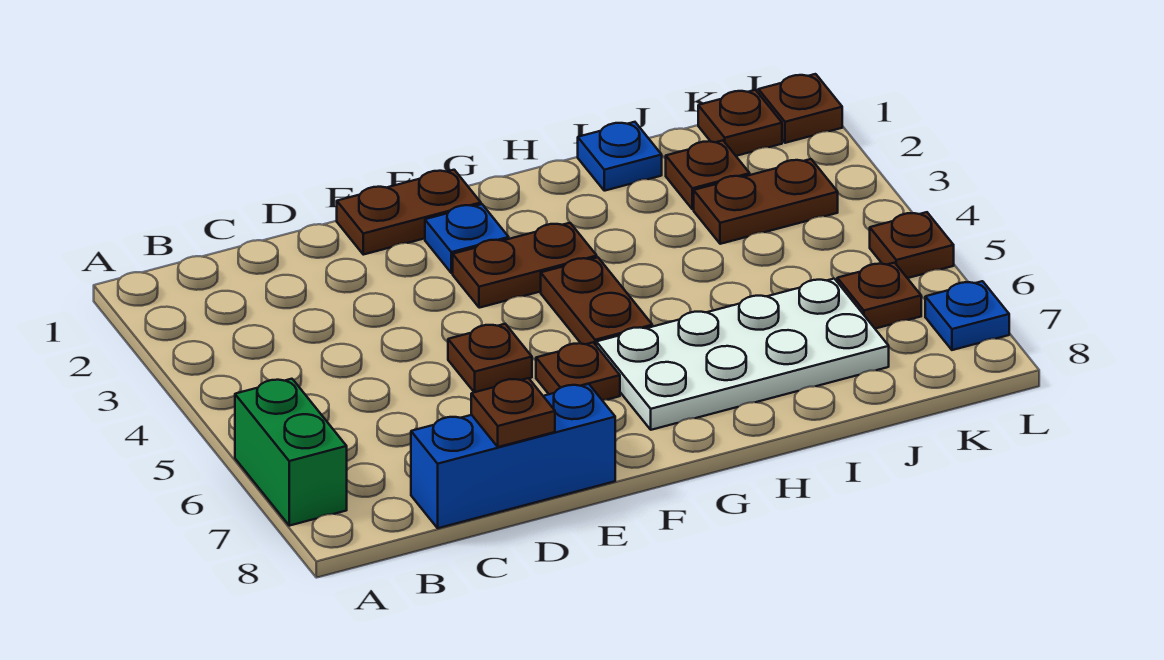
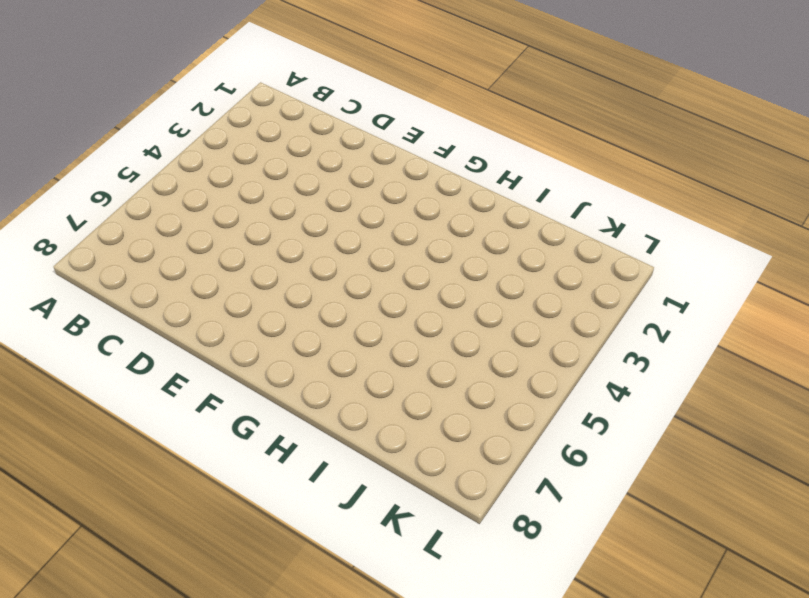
none -> green 1x2 brick [235,379,347,526]
none -> blue 1x3 brick [411,384,615,528]
none -> brown 1x2 plate [337,170,481,255]

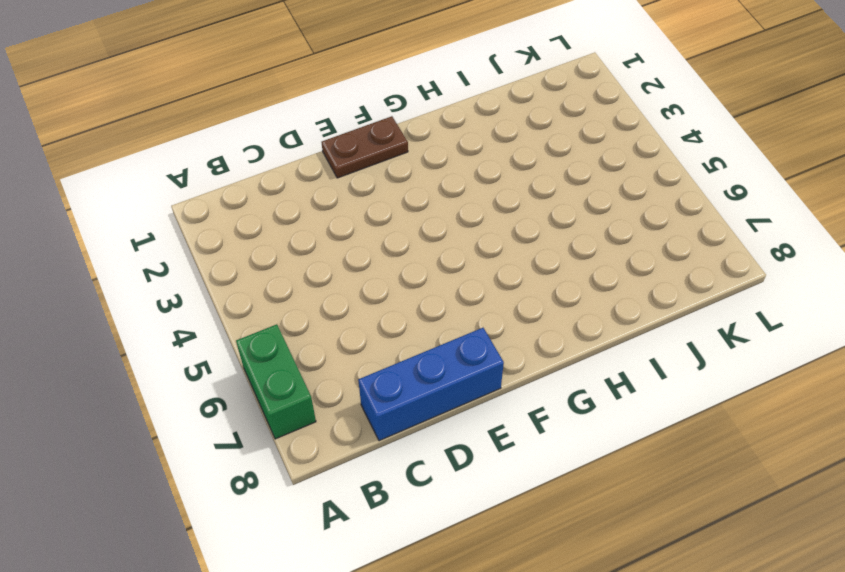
none -> brown 1x1 plate [448,324,532,392]
none -> blue 1x1 plate [425,204,509,273]
none -> brown 1x2 plate [453,223,597,308]

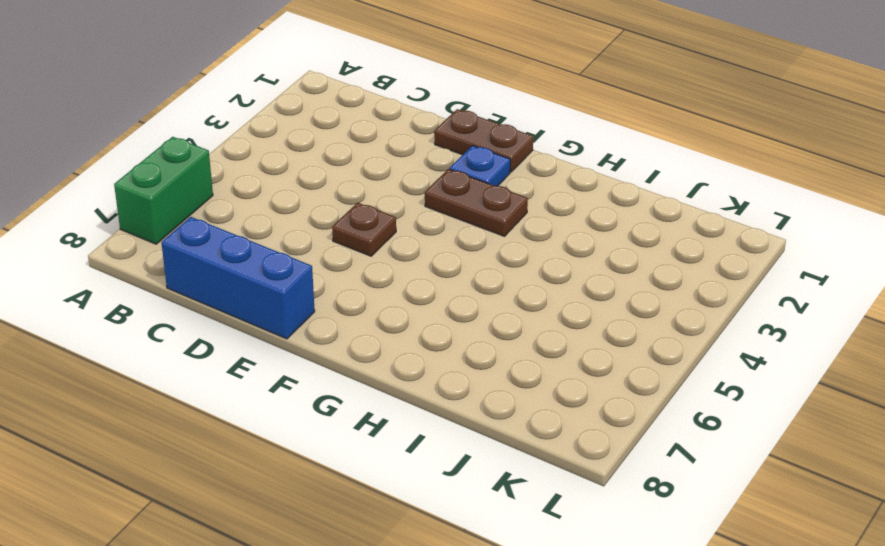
none -> brown 1x1 plate [536,342,620,400]
none -> brown 1x2 plate [541,257,652,345]
none -> white 2x4 plate [596,279,889,430]

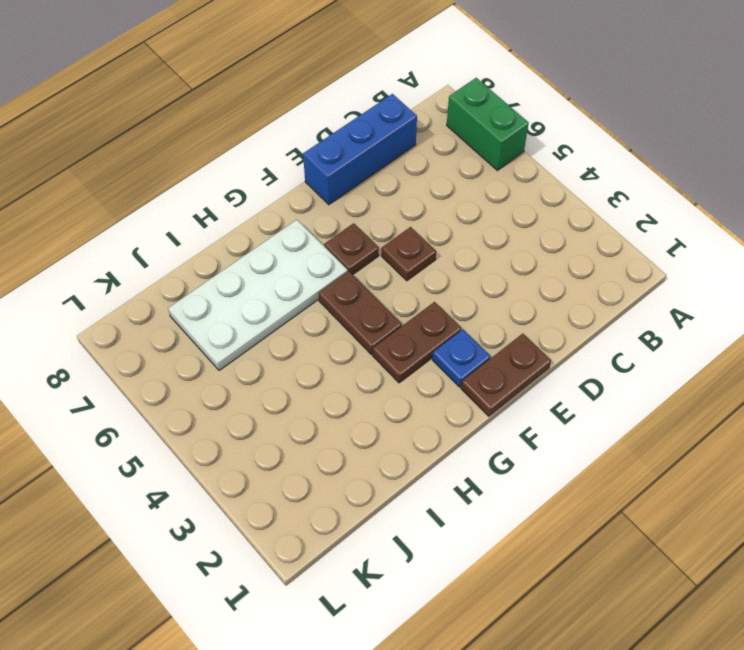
none -> blue 1x1 plate [578,122,662,191]
none -> brown 1x1 plate [666,140,750,209]
none -> brown 1x2 plate [694,159,838,244]

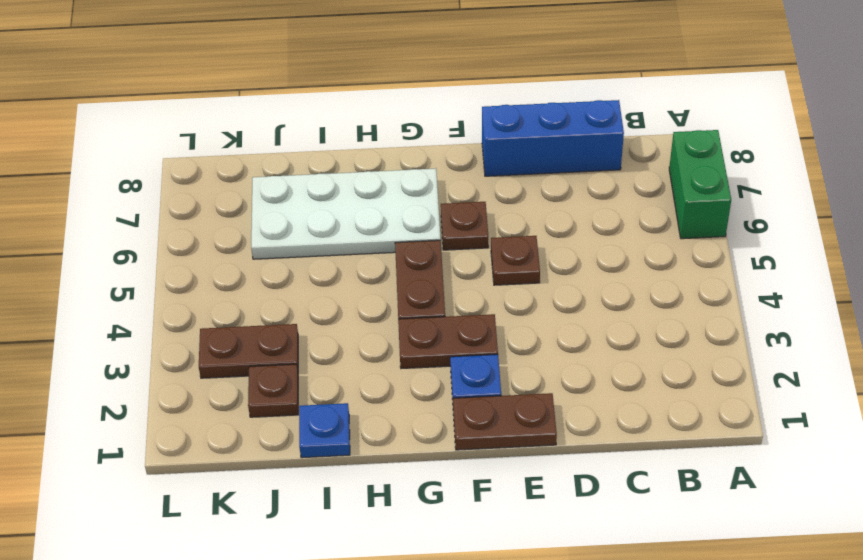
none -> brown 1x1 plate [698,90,782,156]
none -> brown 1x1 plate [837,263,921,329]
none -> brown 1x1 plate [758,74,842,143]

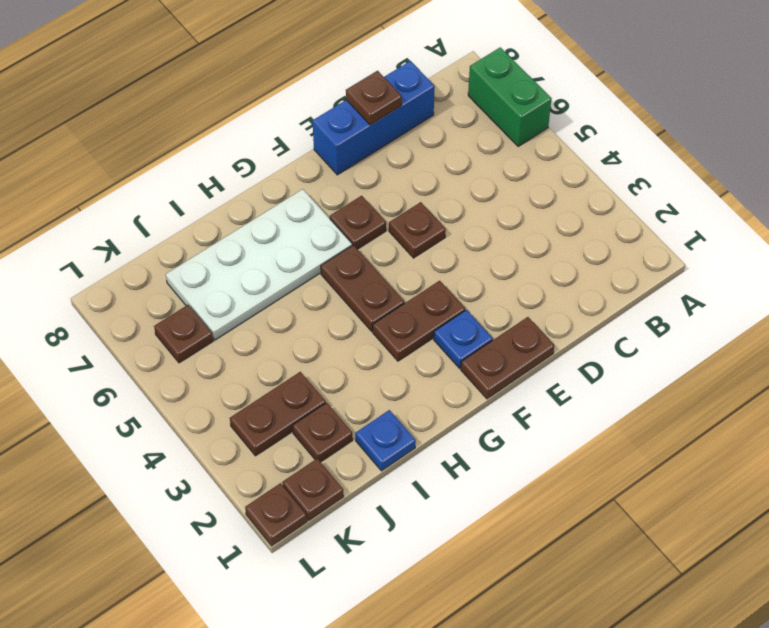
none -> brown 1x1 plate [870,212,954,278]
none -> blue 1x1 plate [925,281,1009,350]

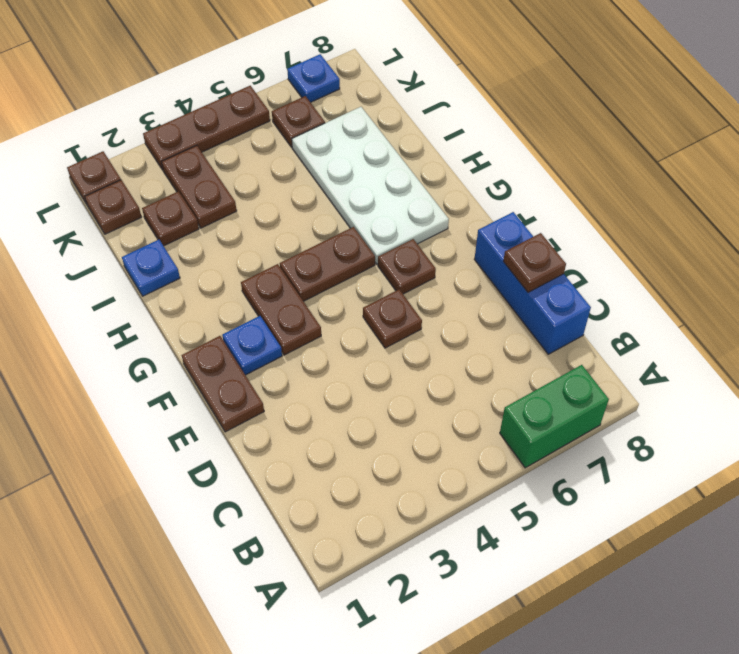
brown 1x3 plate [143,86,270,170] -> brown 1x1 plate [870,212,954,278]

